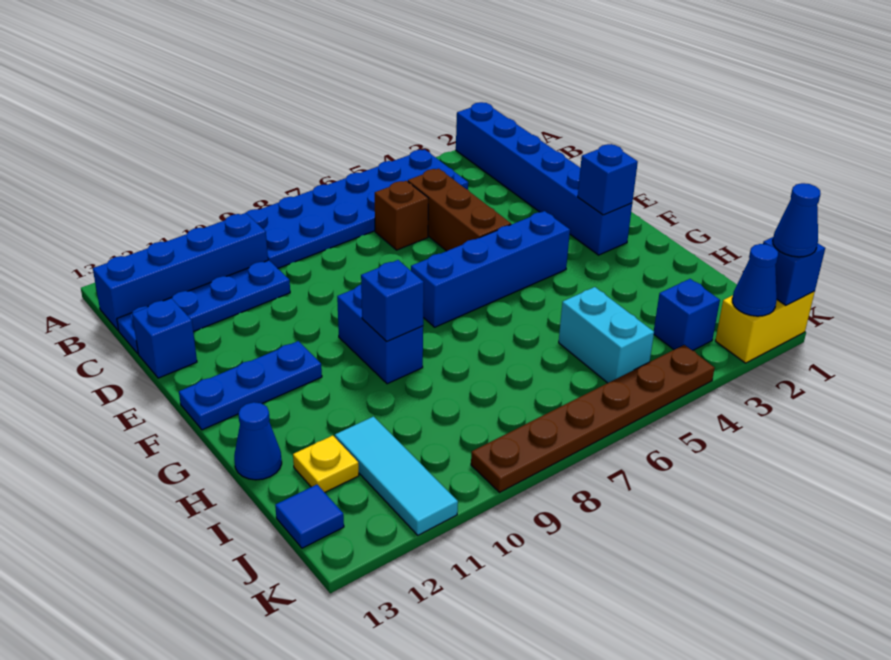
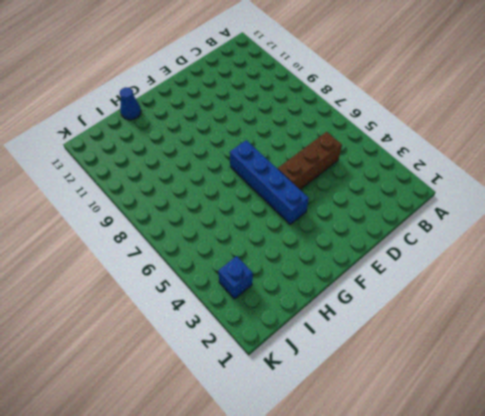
none -> blue 1x6 brick [456,102,632,255]
none -> blue 2x6 plate [246,150,468,268]
none -> blue 1x4 brick [93,213,268,331]

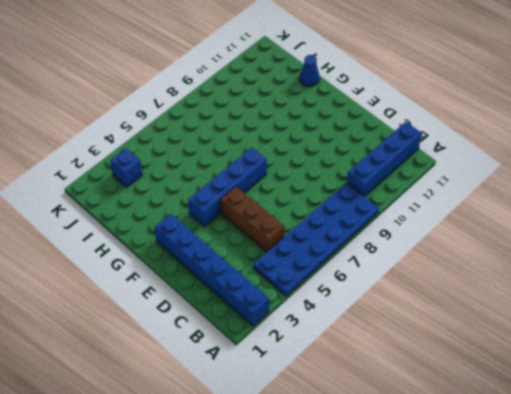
none -> brown 1x1 brick [375,181,429,250]
none -> blue 1x4 plate [117,260,290,354]
none -> blue 1x1 brick [132,298,197,378]

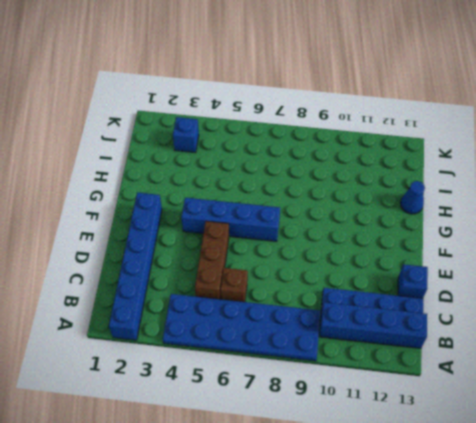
none -> blue 1x2 brick [337,285,423,384]
none -> blue 1x3 plate [179,341,322,430]
none -> cyan 1x2 brick [559,287,654,383]

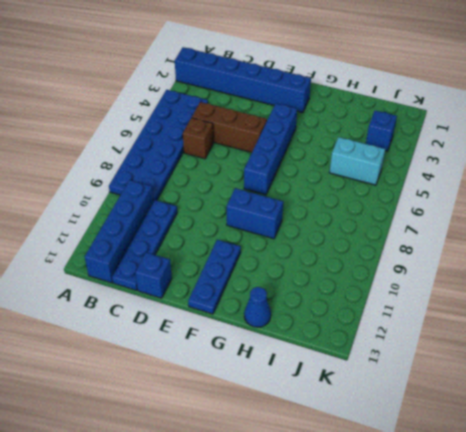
none -> cyan 1x3 tile [335,417,458,535]
none -> yellow 1x1 plate [293,436,359,492]
none -> blue 1x1 tile [275,485,344,548]

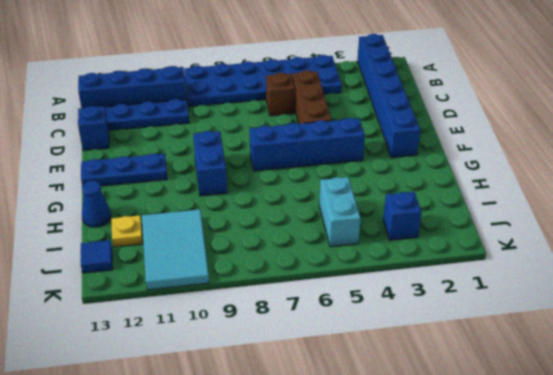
cyan 2x3 tile [142,209,209,290] -> cyan 1x3 tile [335,417,458,535]
none -> yellow 1x2 brick [715,291,815,363]
none -> brown 1x6 plate [471,345,715,492]
none -> blue 1x1 brick [578,144,638,215]

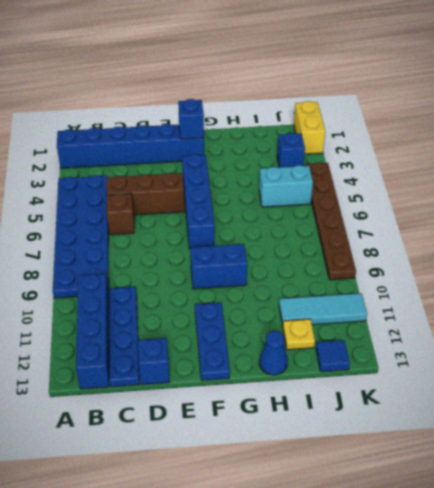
none -> blue 1x1 brick [361,260,424,341]
none -> blue 1x1 brick [763,237,825,305]
none -> blue 1x1 cone [732,244,778,316]

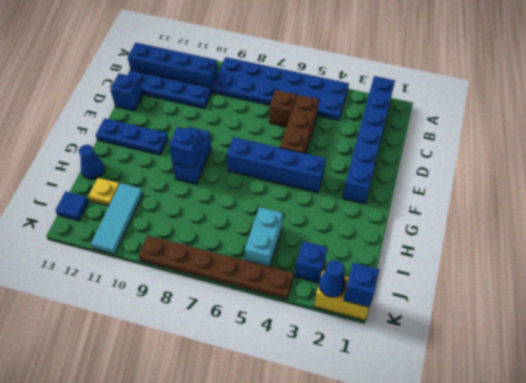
none -> blue 1x1 brick [578,144,638,215]
none -> blue 1x1 cone [773,183,820,257]

